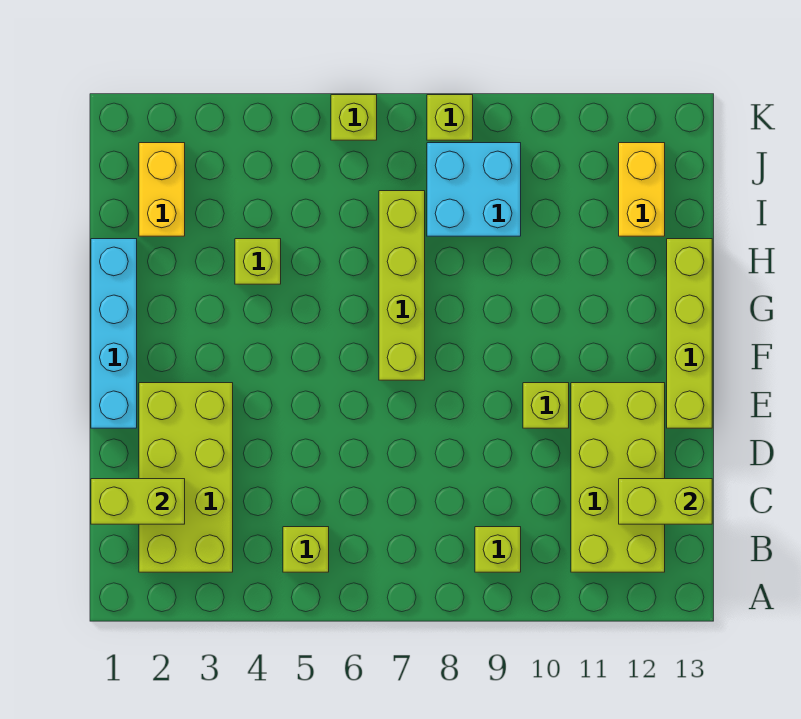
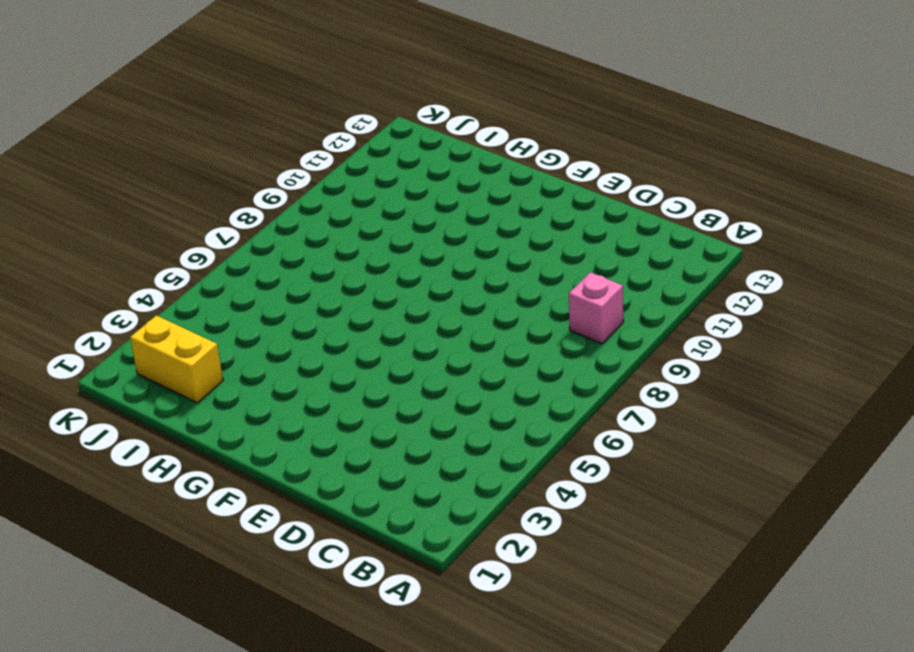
pink 1x1 brick [569,272,623,344] -> lime 1x1 brick [475,527,521,572]
none -> lime 2x4 brick [139,383,233,572]
none -> lime 1x1 brick [283,527,329,572]
none -> lime 2x4 brick [571,383,665,572]

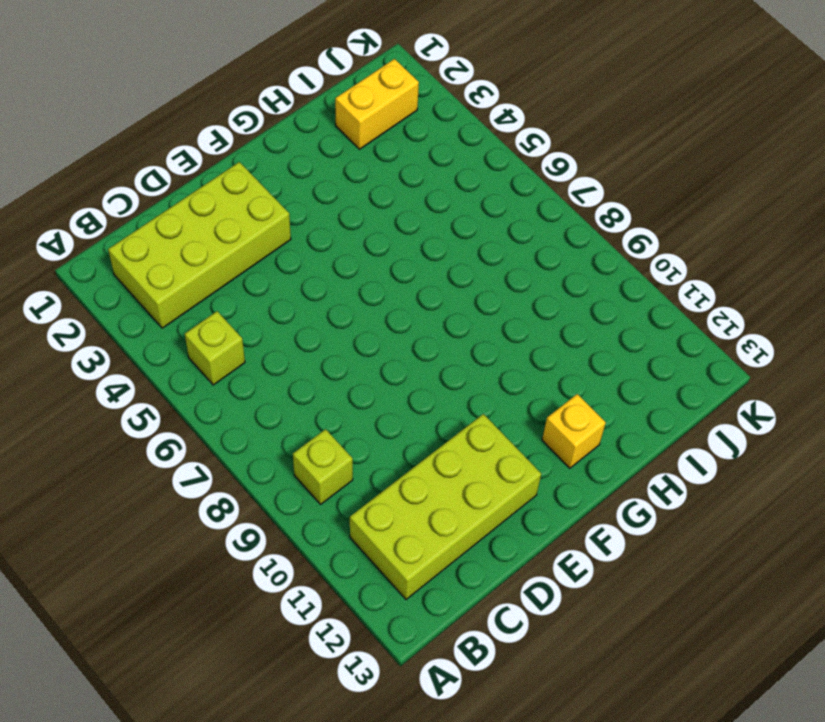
yellow 1x1 brick [542,394,606,468] -> none
none -> cyan 1x4 brick [91,239,137,428]
none -> lime 1x1 brick [523,383,569,428]
none -> lime 1x4 brick [667,239,712,428]

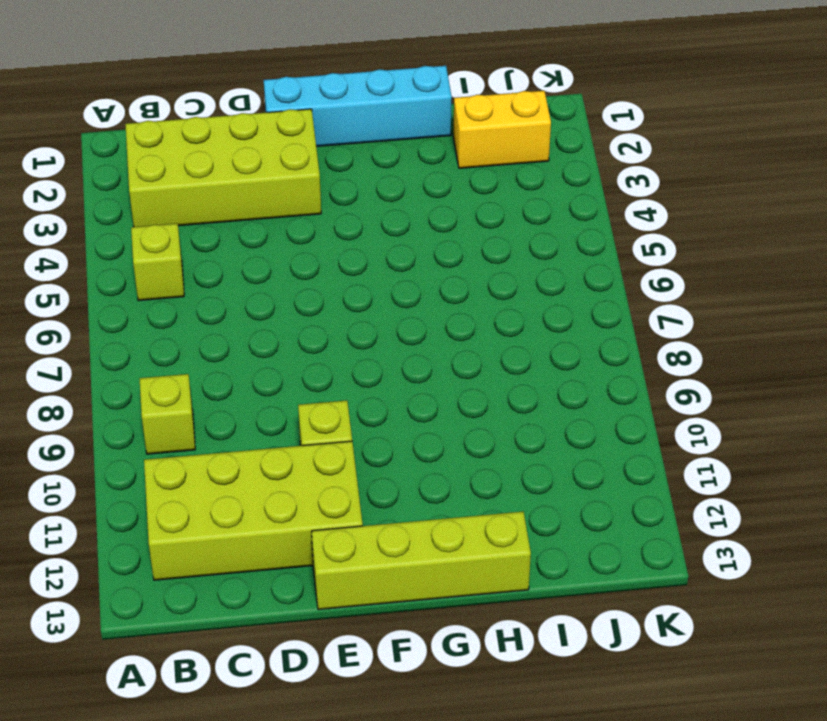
none -> lime 1x4 brick [379,191,425,380]
none -> lime 1x1 brick [235,239,281,284]
none -> cyan 2x2 brick [427,143,521,236]

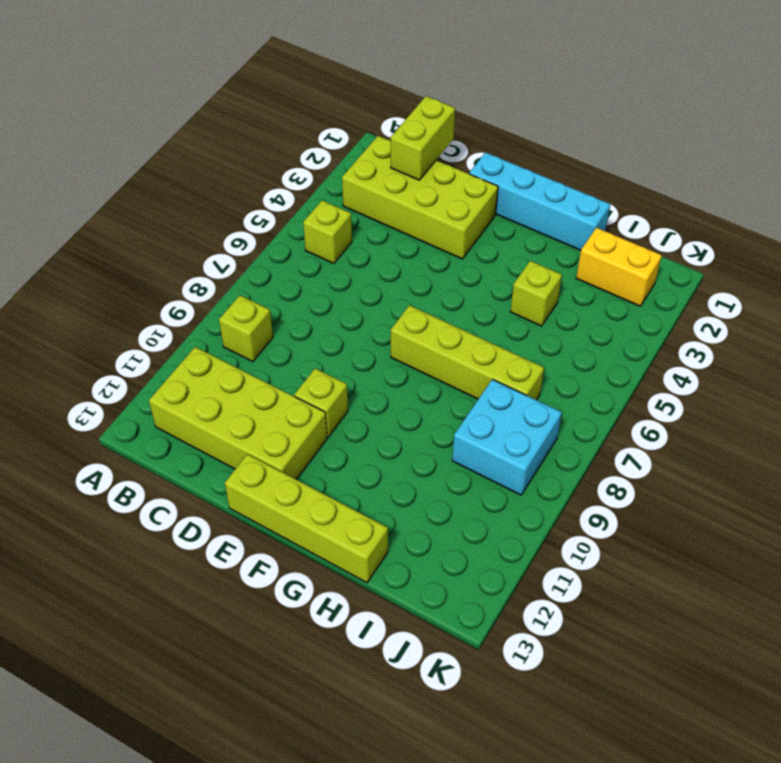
none -> yellow 1x2 brick [619,143,665,236]
none -> lime 1x1 brick [331,95,377,140]
none -> lime 1x1 brick [427,95,473,140]

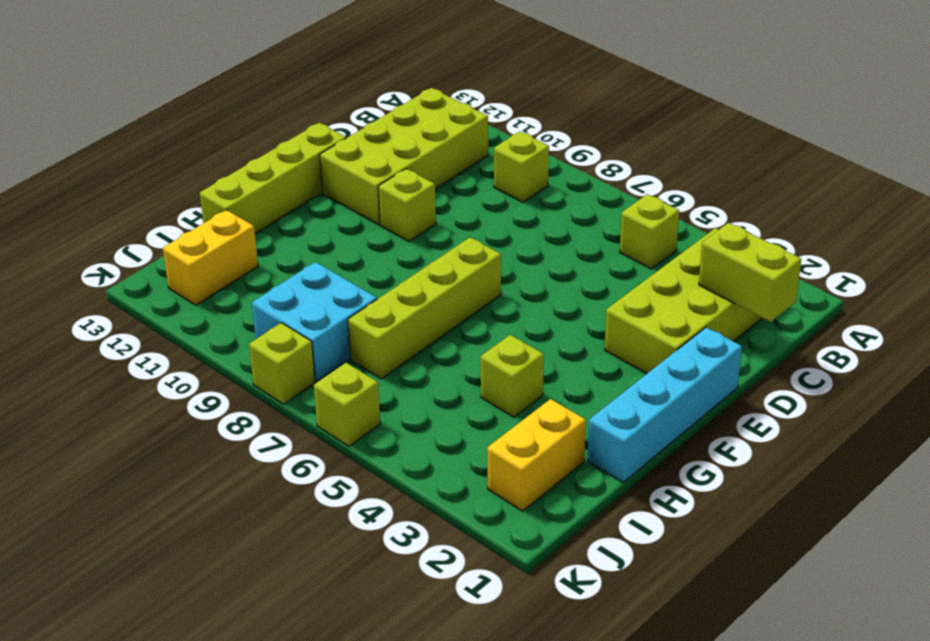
none -> lime 1x2 brick [619,479,712,524]

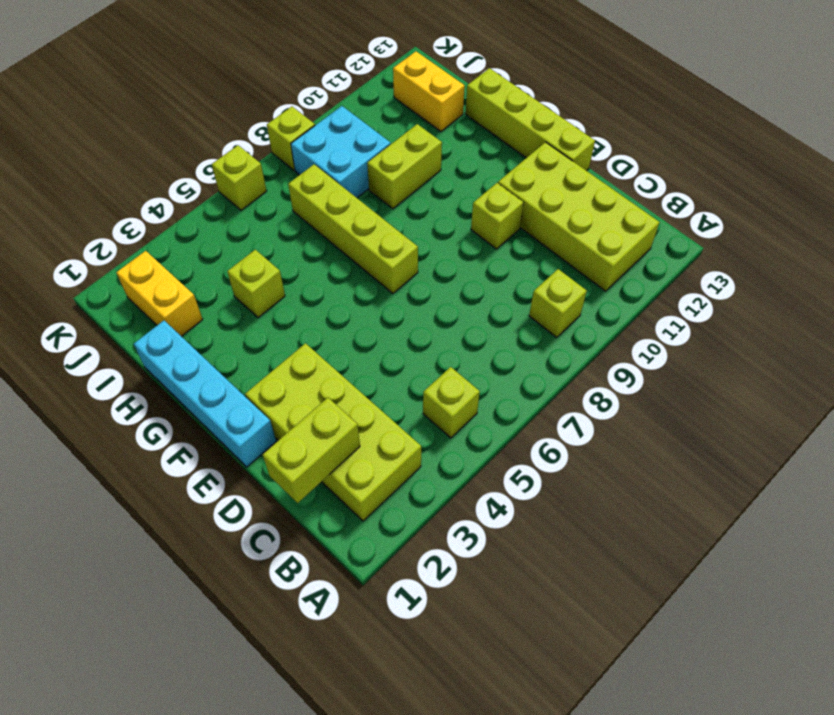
lime 1x2 brick [367,124,442,209] -> lime 1x2 brick moved to [619,479,712,524]

